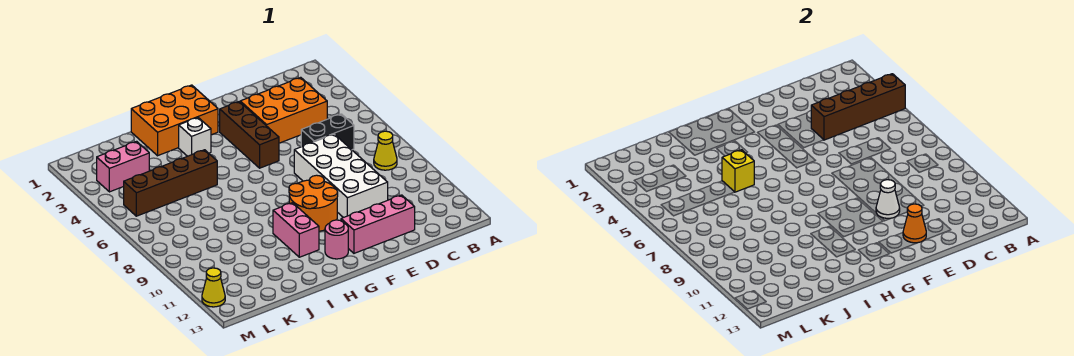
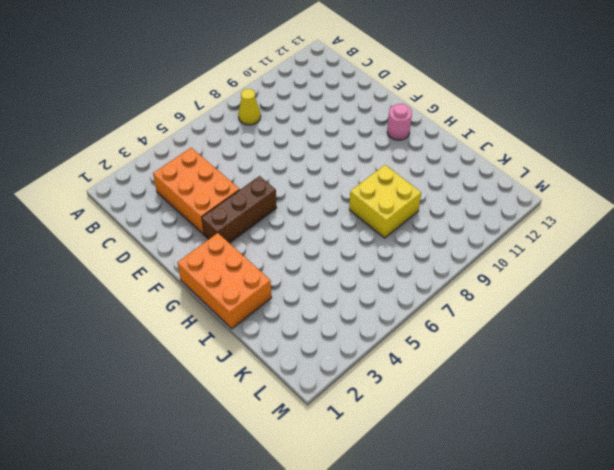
yellow 2x2 brick [349,165,421,238] -> none
none -> black 1x2 brick [301,114,354,150]
none -> white 2x4 brick [294,134,388,218]
none -> pink 1x3 brick [341,195,415,253]

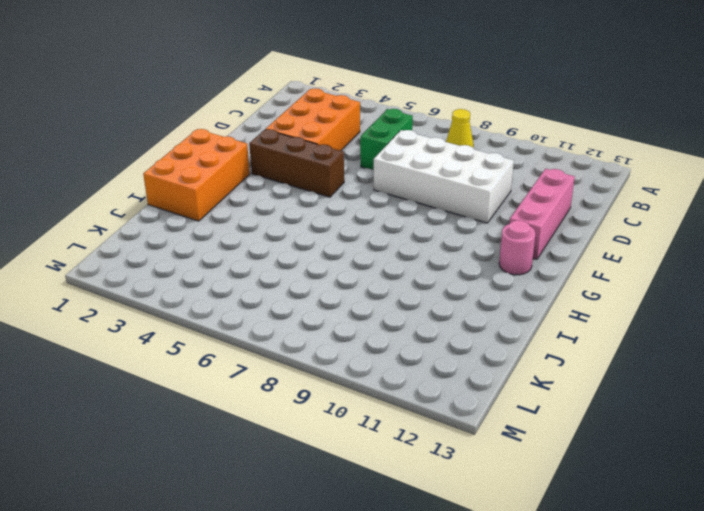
green 1x2 brick [360,109,413,171] -> black 1x2 brick [301,114,354,150]
none -> orange 2x2 round brick [289,175,338,231]
none -> white 1x1 brick [179,118,211,156]
none -> pink 1x2 brick [273,203,319,257]

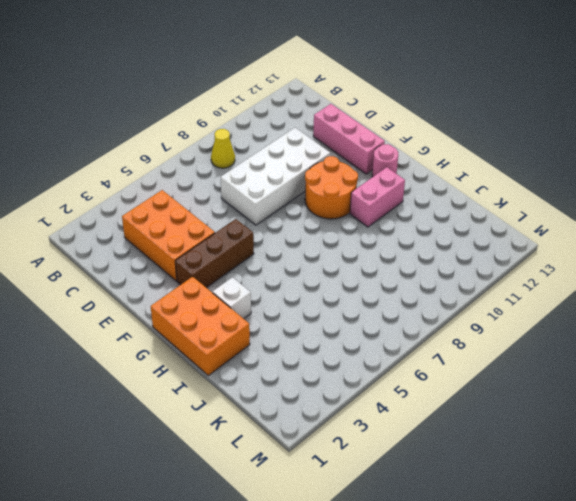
none -> black 1x2 brick [301,114,354,150]
none -> brown 1x4 brick [124,150,217,216]
none -> pink 1x2 brick [97,141,149,192]

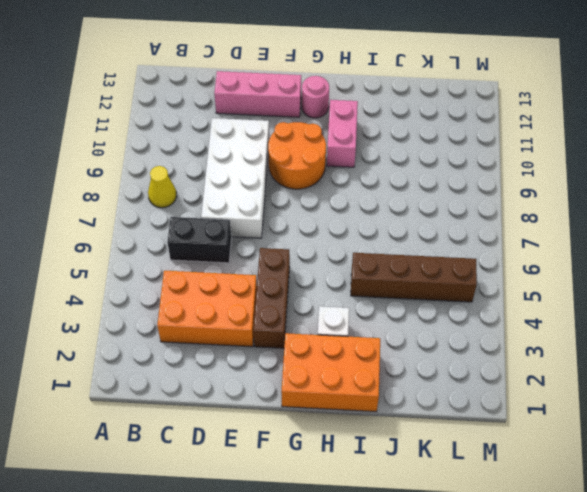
none -> pink 1x2 brick [97,141,149,192]
none -> yellow 1x1 cone [202,268,225,307]
none -> brown 1x4 brick [811,74,905,140]

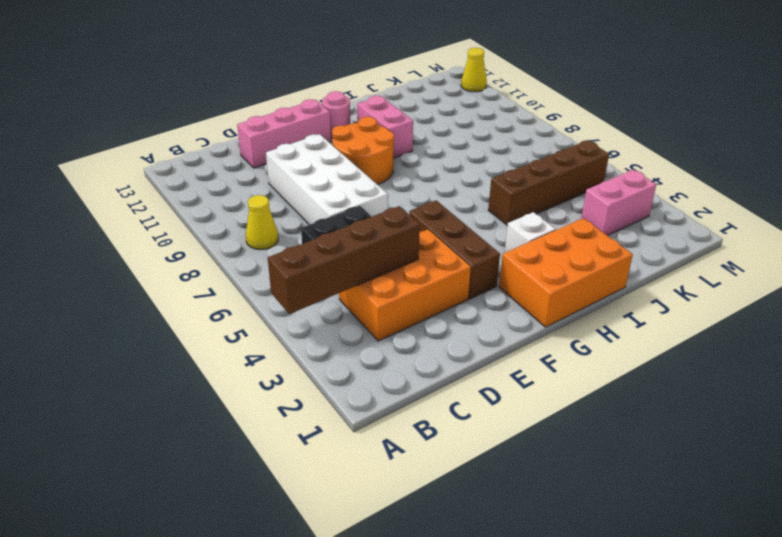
none -> white 1x1 cone [876,180,900,218]
none -> orange 1x1 cone [903,204,926,243]
none -> yellow 1x1 brick [722,150,754,192]

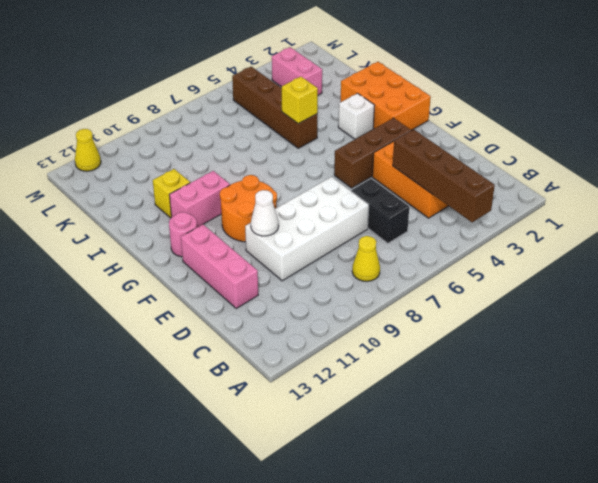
yellow 1x1 brick [153,169,190,218] -> none
none -> orange 1x1 cone [903,204,926,243]

